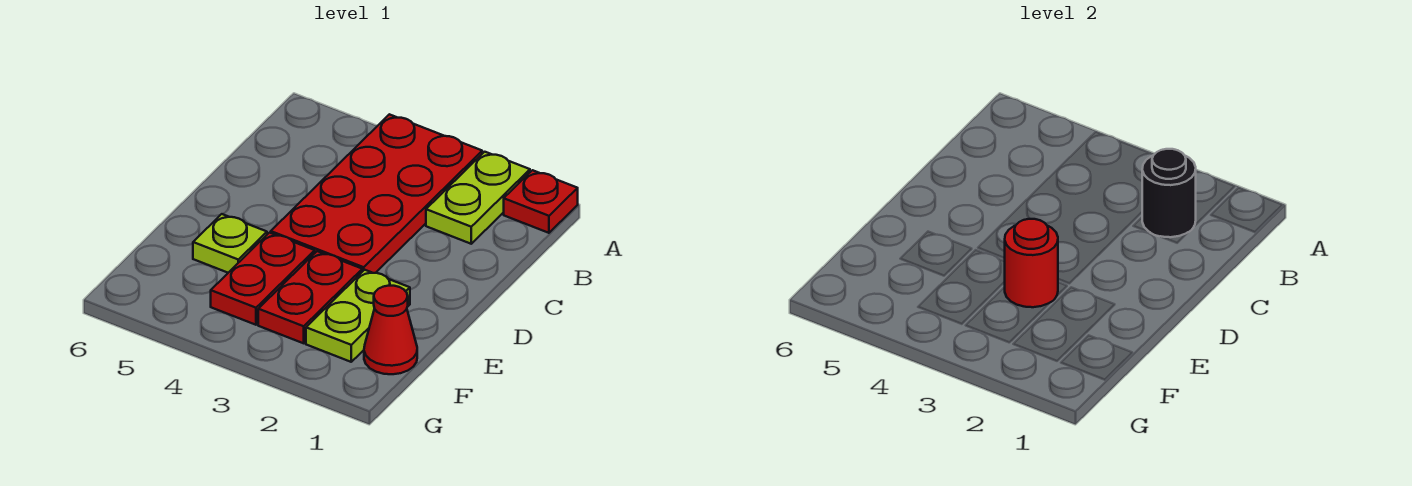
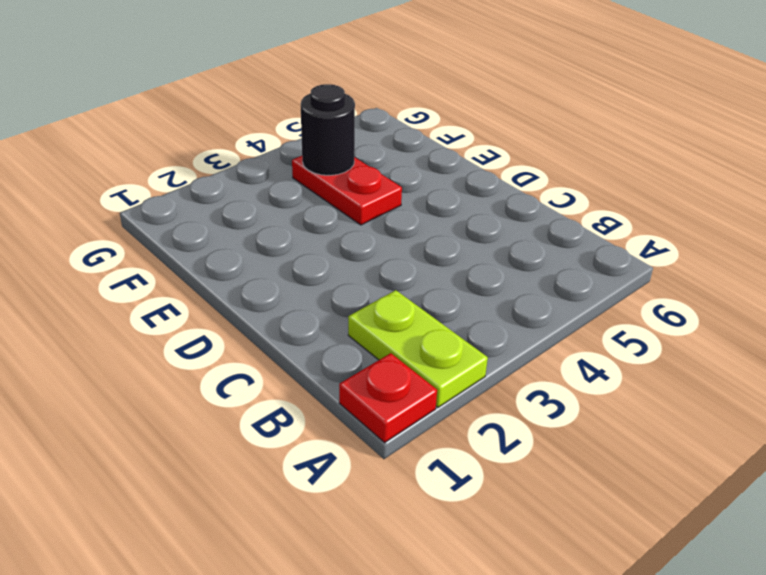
black 1x1 round brick [301,84,355,175] -> black 1x1 round brick moved to [1142,149,1196,237]
none -> red 2x4 plate [270,114,482,273]
none -> lime 1x2 plate [306,270,410,362]

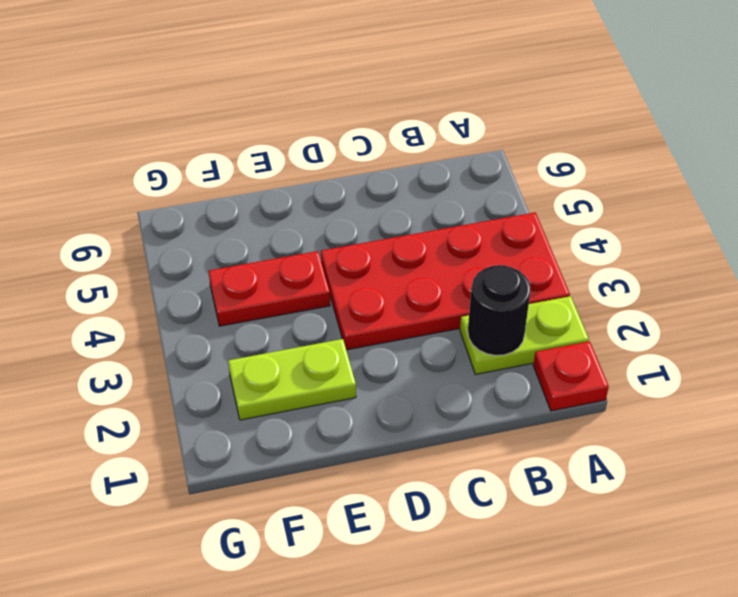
none -> red 1x2 plate [258,251,362,343]
none -> lime 1x1 plate [193,214,267,273]

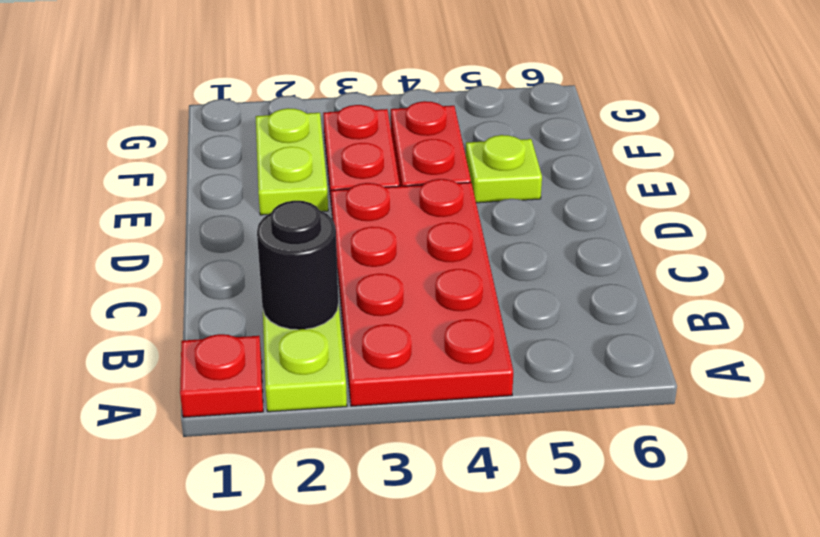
none -> red 1x1 cone [364,286,417,374]
none -> red 1x1 round brick [1005,219,1058,307]

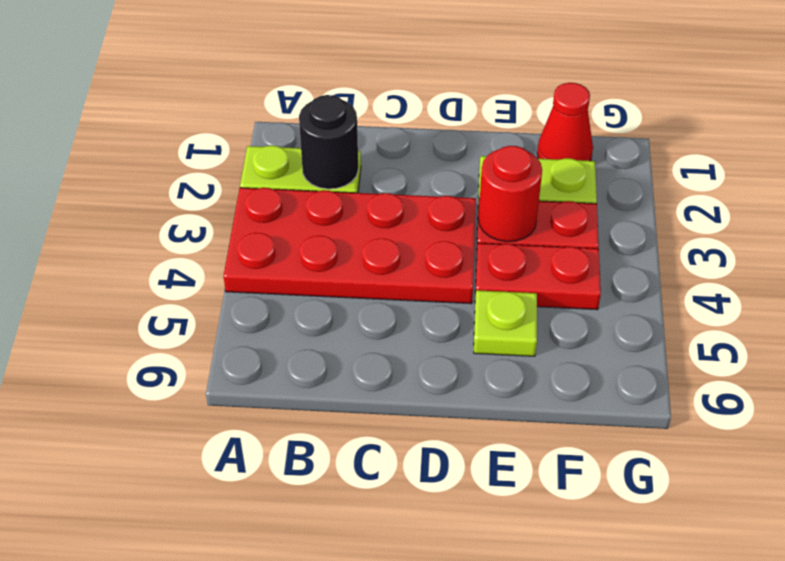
none -> red 1x1 plate [504,170,578,233]

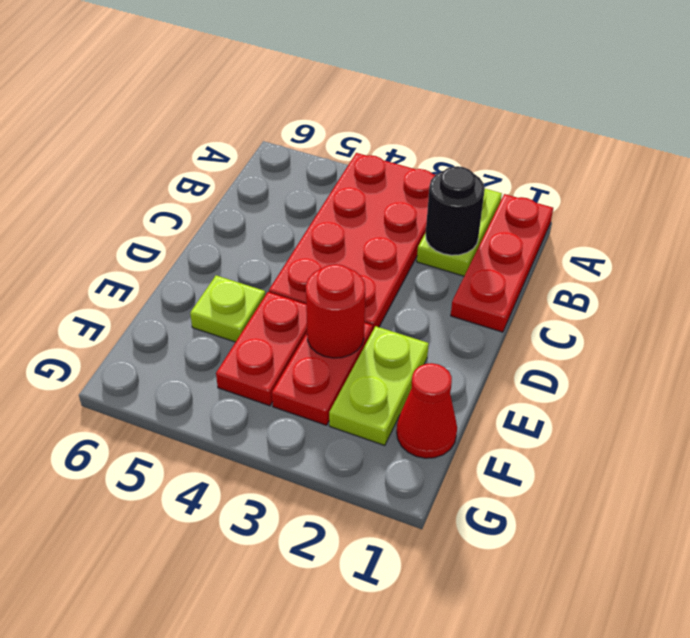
red 1x3 plate [451,194,553,332] -> red 1x1 plate [504,170,578,233]

